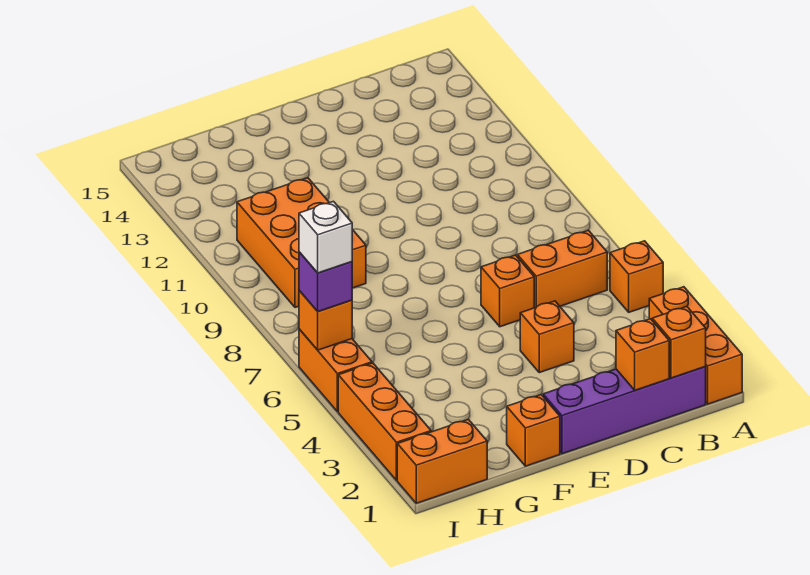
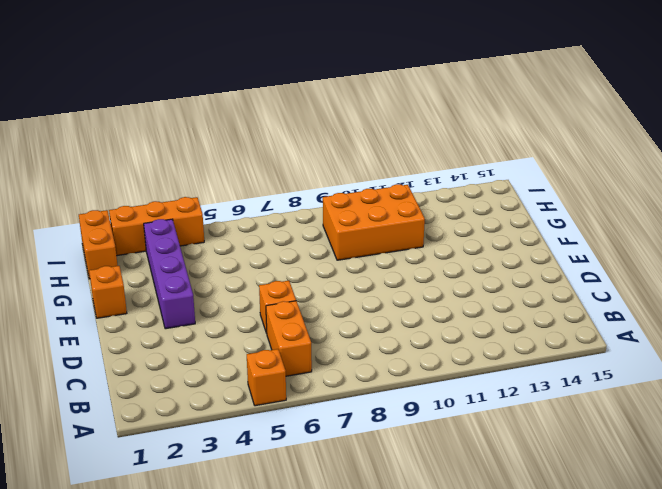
purple 1x4 brick [144,219,195,329] -> purple 1x4 brick moved to [543,367,706,454]
none -> orange 1x3 brick [649,287,742,404]
none -> orange 1x1 brick [520,301,574,373]
none -> orange 1x2 brick [299,329,372,412]

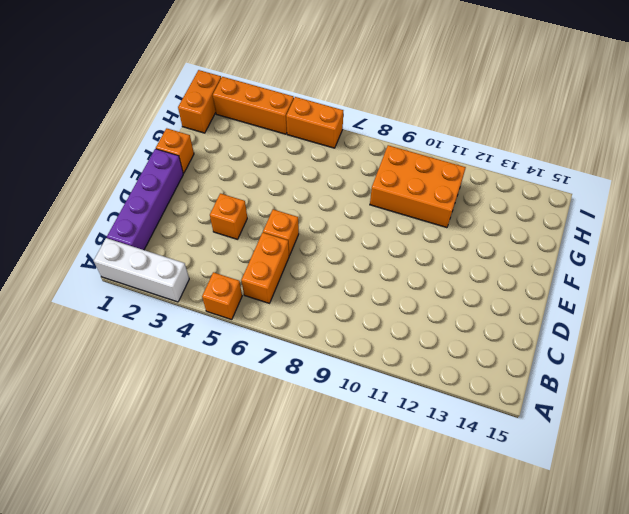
white 1x3 brick [94,238,189,302] -> orange 1x3 brick [649,287,742,404]
none -> orange 1x1 brick [652,306,706,378]
none -> orange 1x1 brick [616,319,669,390]
none -> orange 1x1 brick [299,291,352,350]

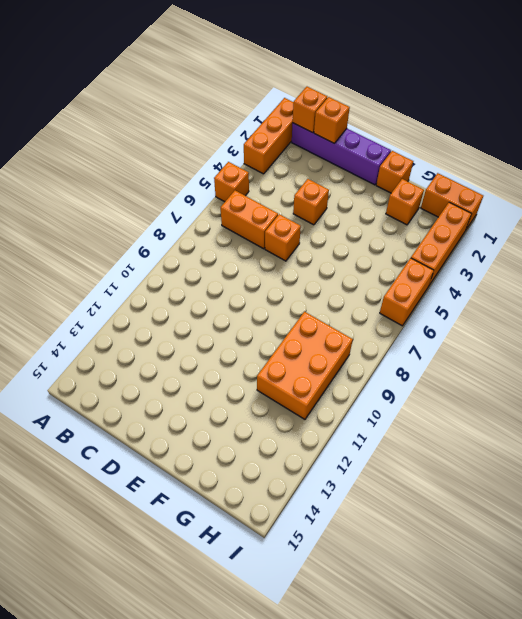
orange 1x1 brick [386,179,424,225] -> orange 1x1 brick moved to [299,291,352,350]
none -> purple 1x1 brick [299,252,352,312]
none -> white 1x1 brick [299,201,352,273]

